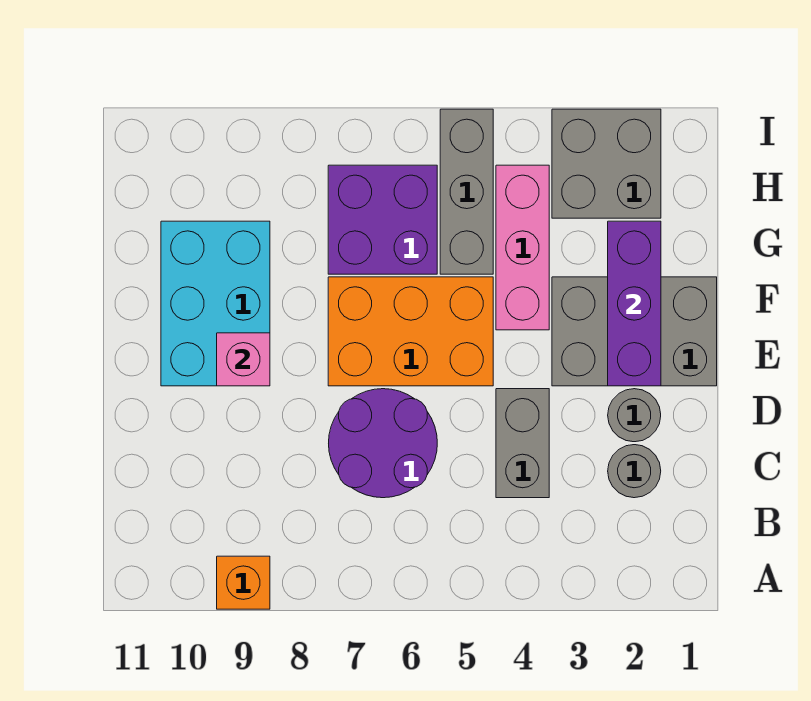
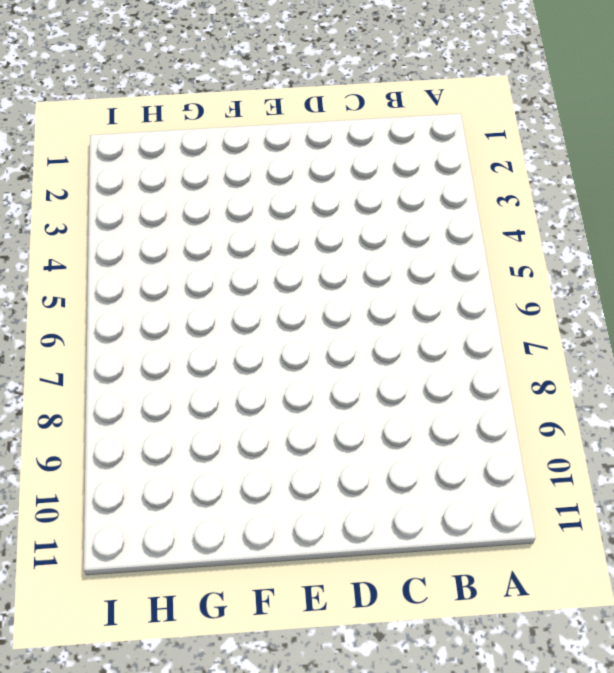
none -> orange 1x1 brick [217,556,270,609]
none -> grey 1x1 round brick [608,445,661,498]
none -> grey 1x2 brick [496,389,549,498]

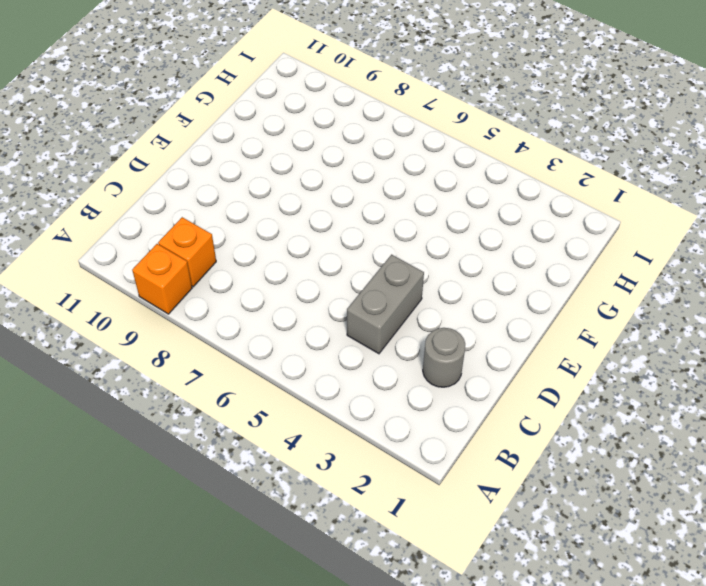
orange 1x1 brick [158,217,216,287] -> none
none -> purple 2x2 round brick [329,389,437,498]
none -> grey 1x1 round brick [608,389,661,442]
none -> grey 2x3 brick [552,277,717,386]

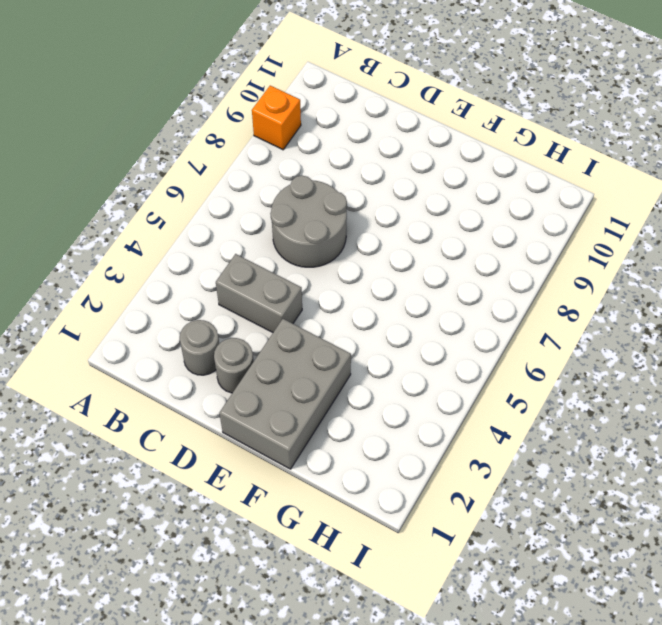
grey 2x2 round brick [270,176,347,267] -> purple 2x2 round brick [329,389,437,498]
none -> orange 2x3 brick [328,277,493,386]
none -> cyan 2x3 brick [161,221,270,386]
none -> pink 1x3 brick [496,165,549,330]

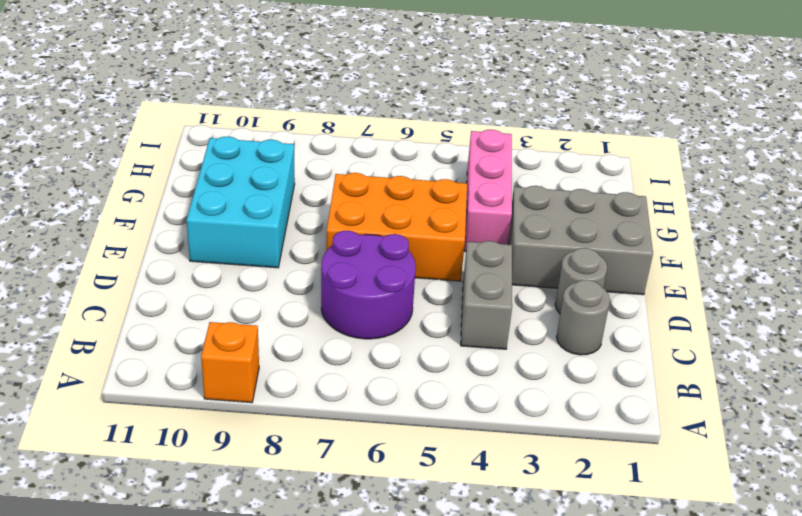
none -> grey 1x3 brick [440,109,493,274]
none -> purple 2x2 brick [328,165,437,274]
none -> grey 2x2 brick [552,109,661,218]

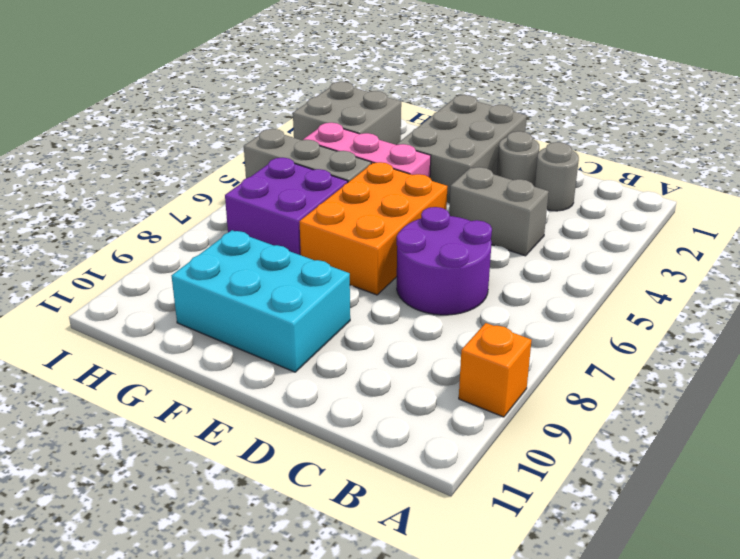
none -> purple 1x3 brick [608,221,661,386]
none -> pink 1x1 brick [217,333,270,386]

